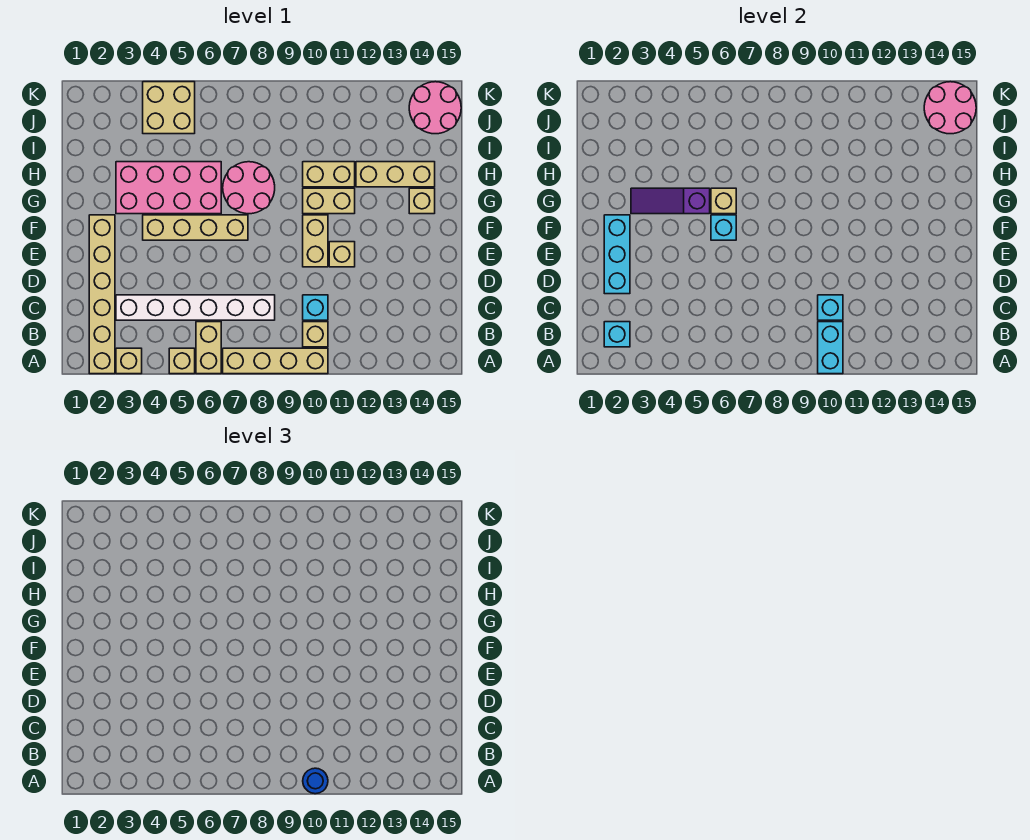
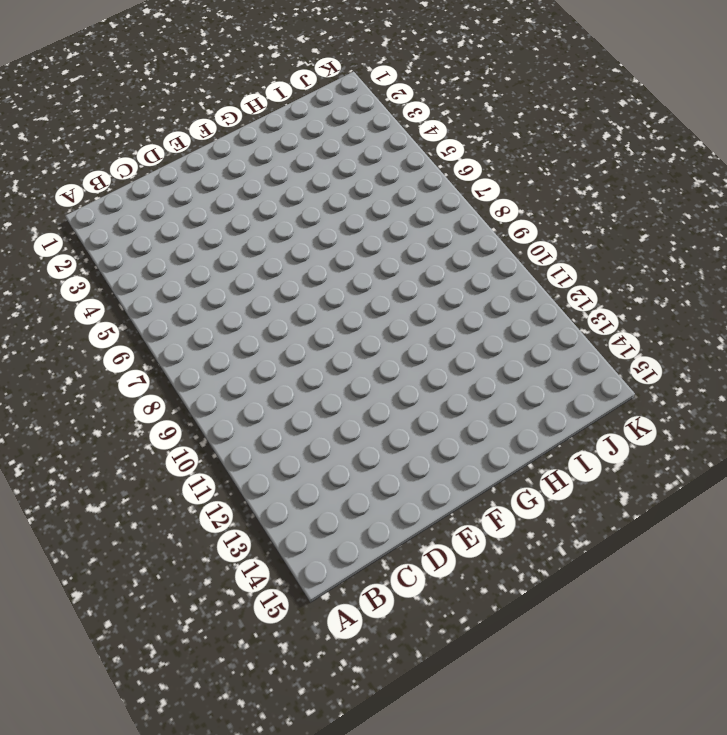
none -> tan 1x6 brick [89,215,115,374]
none -> tan 1x1 brick [116,348,142,374]
none -> tan 1x1 brick [169,348,195,374]

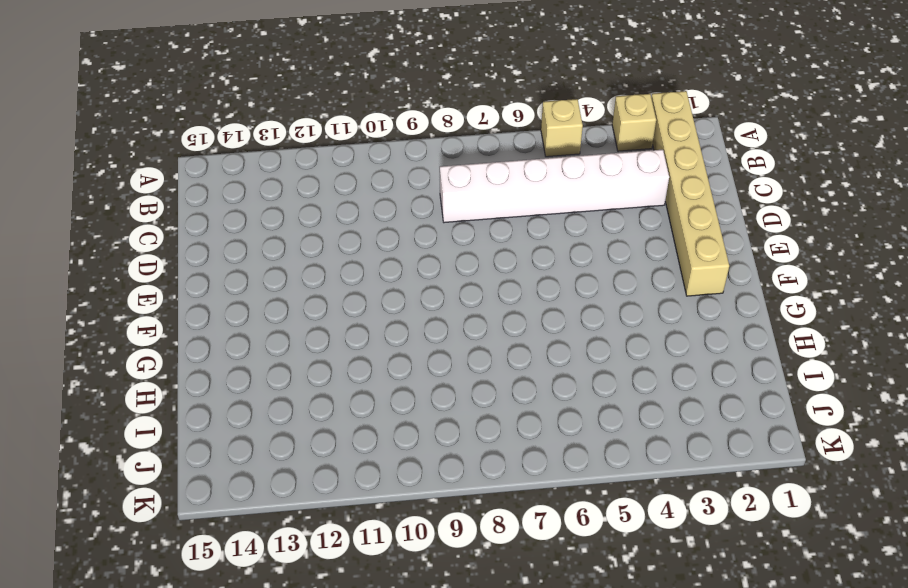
none -> tan 1x2 brick [196,322,221,374]
none -> tan 1x4 brick [223,348,328,374]
none -> tan 1x1 brick [303,322,328,347]

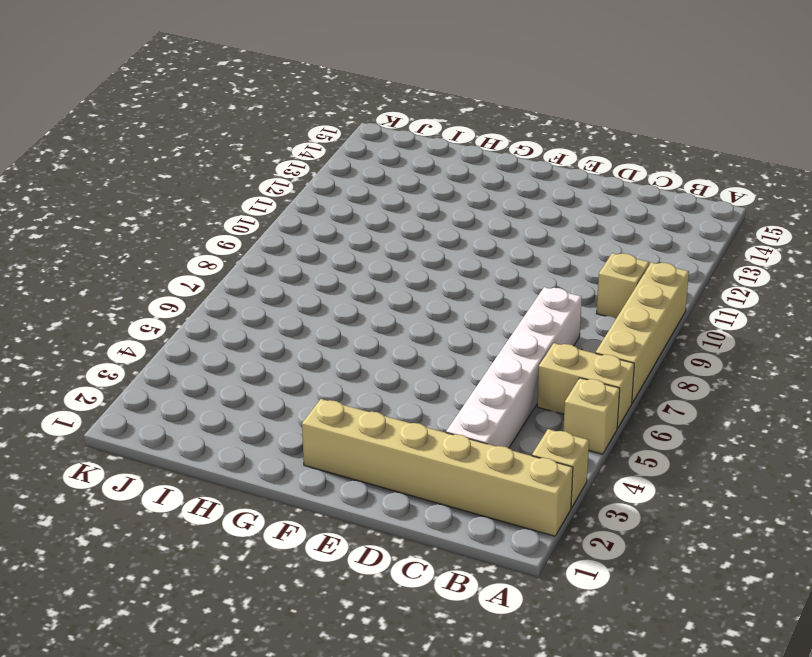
none -> cyan 1x1 brick [303,295,328,320]
none -> tan 1x2 brick [303,215,328,267]
none -> tan 1x1 brick [329,242,355,267]

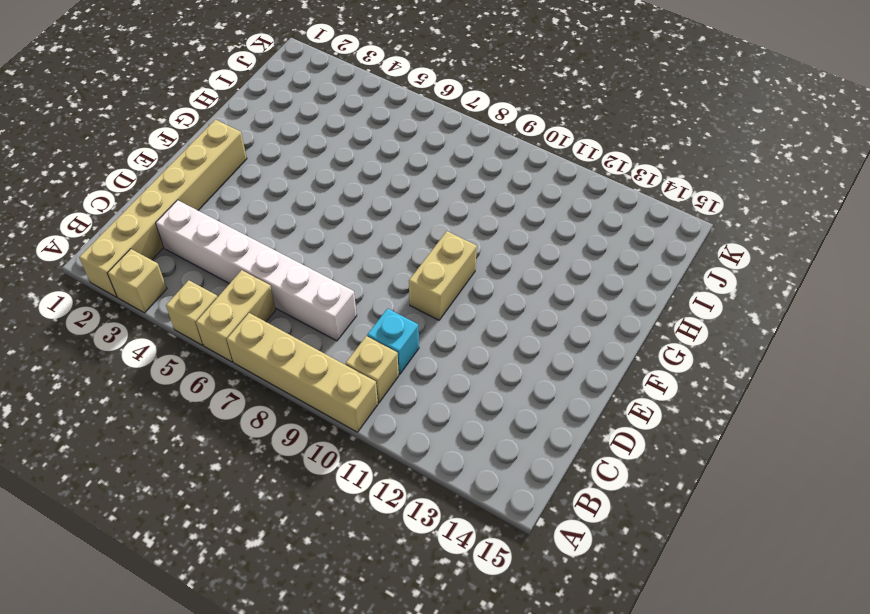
none -> tan 1x1 brick [329,242,355,267]
none -> tan 1x4 brick [143,215,248,240]
none -> pink 2x4 brick [116,162,221,214]

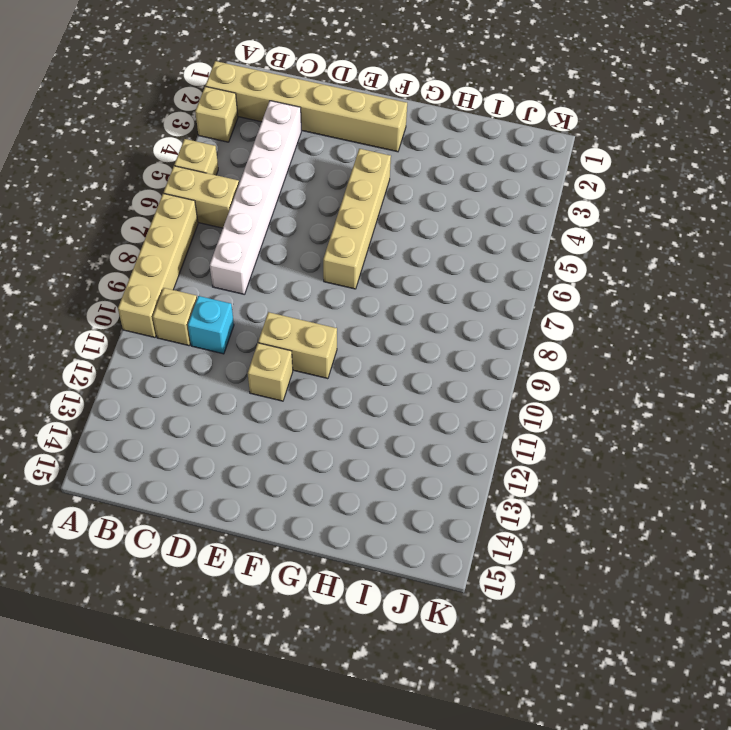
none -> pink 2x4 brick [116,162,221,214]
none -> pink 2x2 round brick [223,162,275,214]
none -> tan 1x2 brick [303,188,355,214]

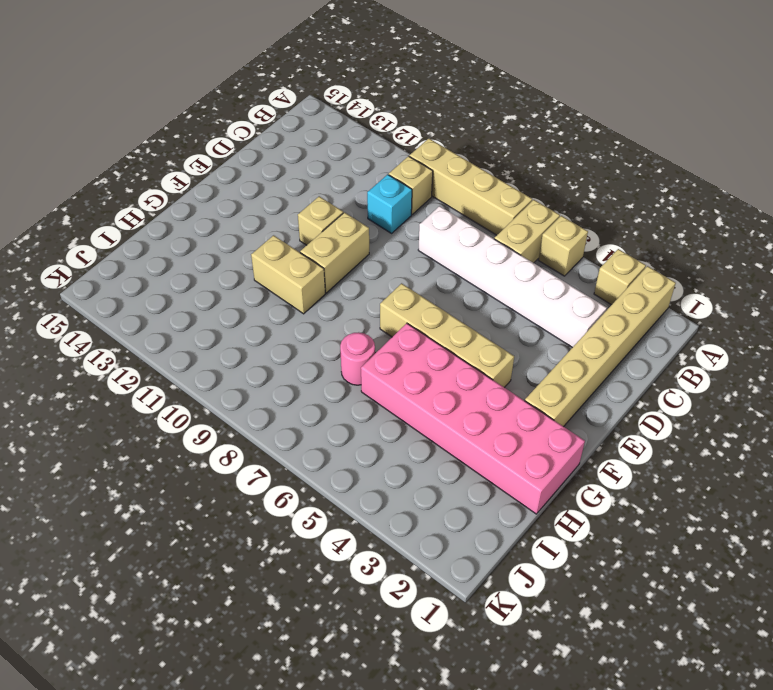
pink 2x6 brick [361,323,585,514] -> pink 2x4 brick [116,162,221,214]
pink 1x1 round brick [340,332,375,385] -> pink 2x2 round brick [223,162,275,214]
none -> tan 1x1 brick [409,188,435,214]
none -> tan 1x2 brick [303,162,355,187]
none -> tan 1x3 brick [356,162,435,187]

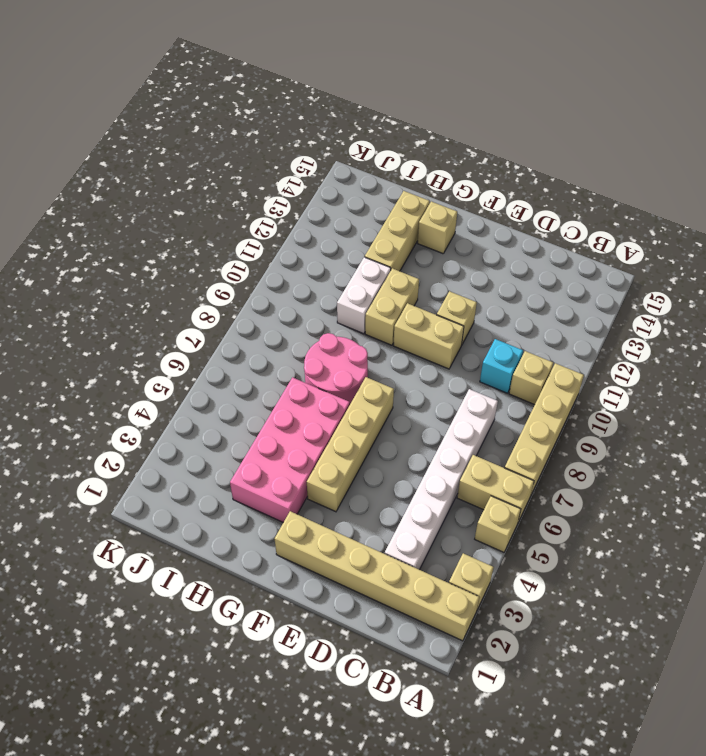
white 1x2 brick [337,257,391,334] -> tan 1x2 brick [303,162,355,187]
none -> tan 2x2 brick [143,82,195,134]
none -> pink 2x2 round brick [409,82,461,134]
none -> cyan 1x2 brick [818,322,843,374]

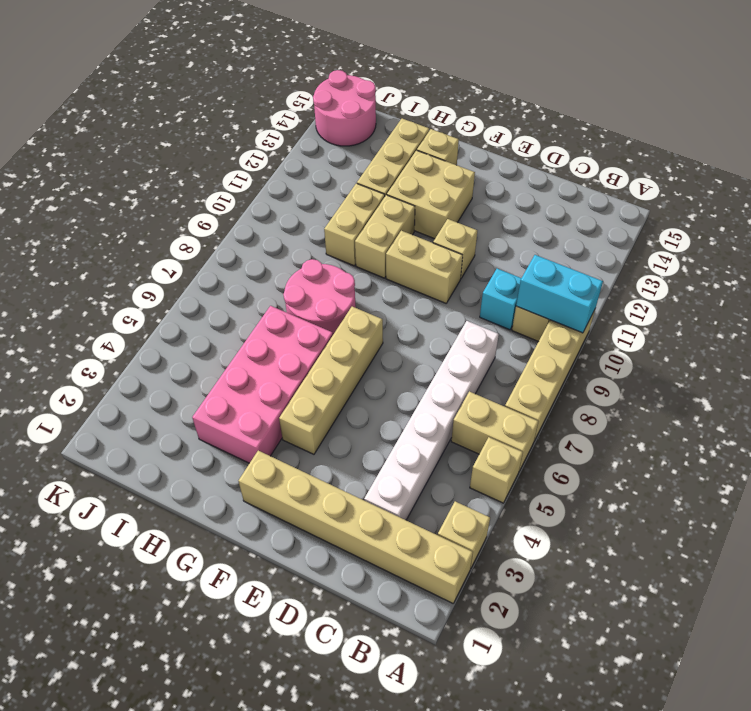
tan 2x2 brick [387,150,475,239] -> tan 2x2 brick moved to [143,82,195,134]
none -> cyan 1x1 brick [604,322,630,347]
none -> cyan 1x1 brick [818,295,843,320]
none -> cyan 1x3 brick [604,215,630,294]

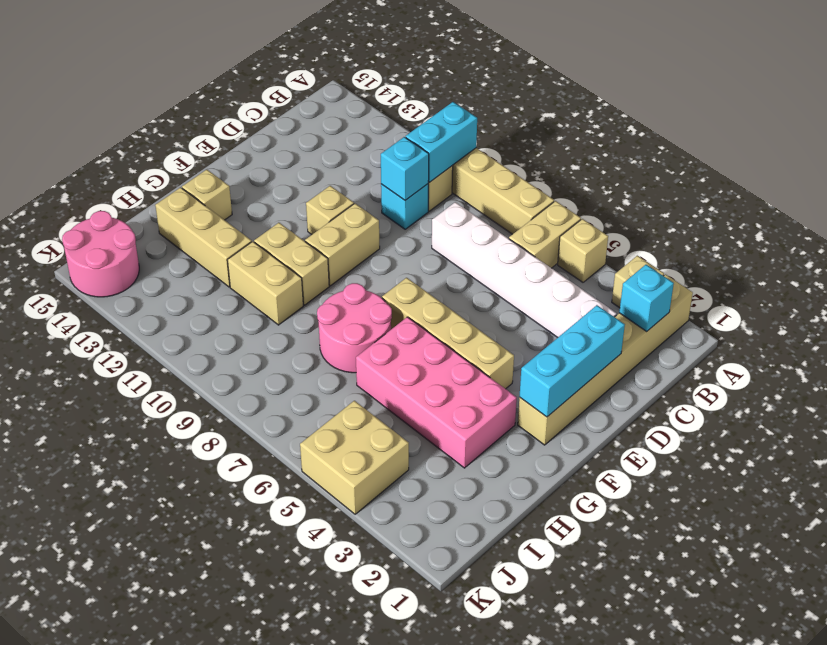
none -> cyan 1x1 brick [711,215,736,240]
none -> purple 1x3 slope [631,188,710,214]
none -> tan 1x1 brick [711,188,736,214]

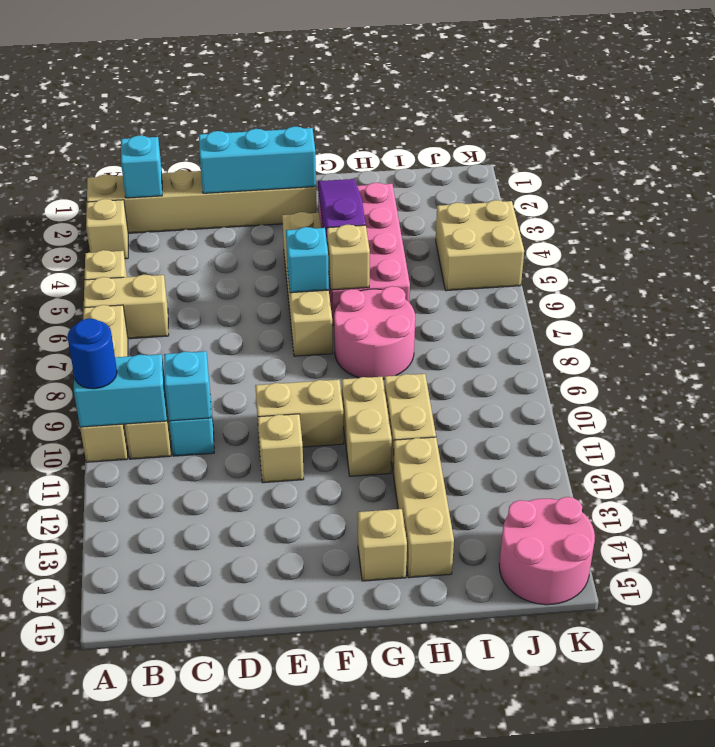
none -> white 1x6 brick [116,295,275,320]
none -> pink 2x2 round brick [924,82,976,134]

